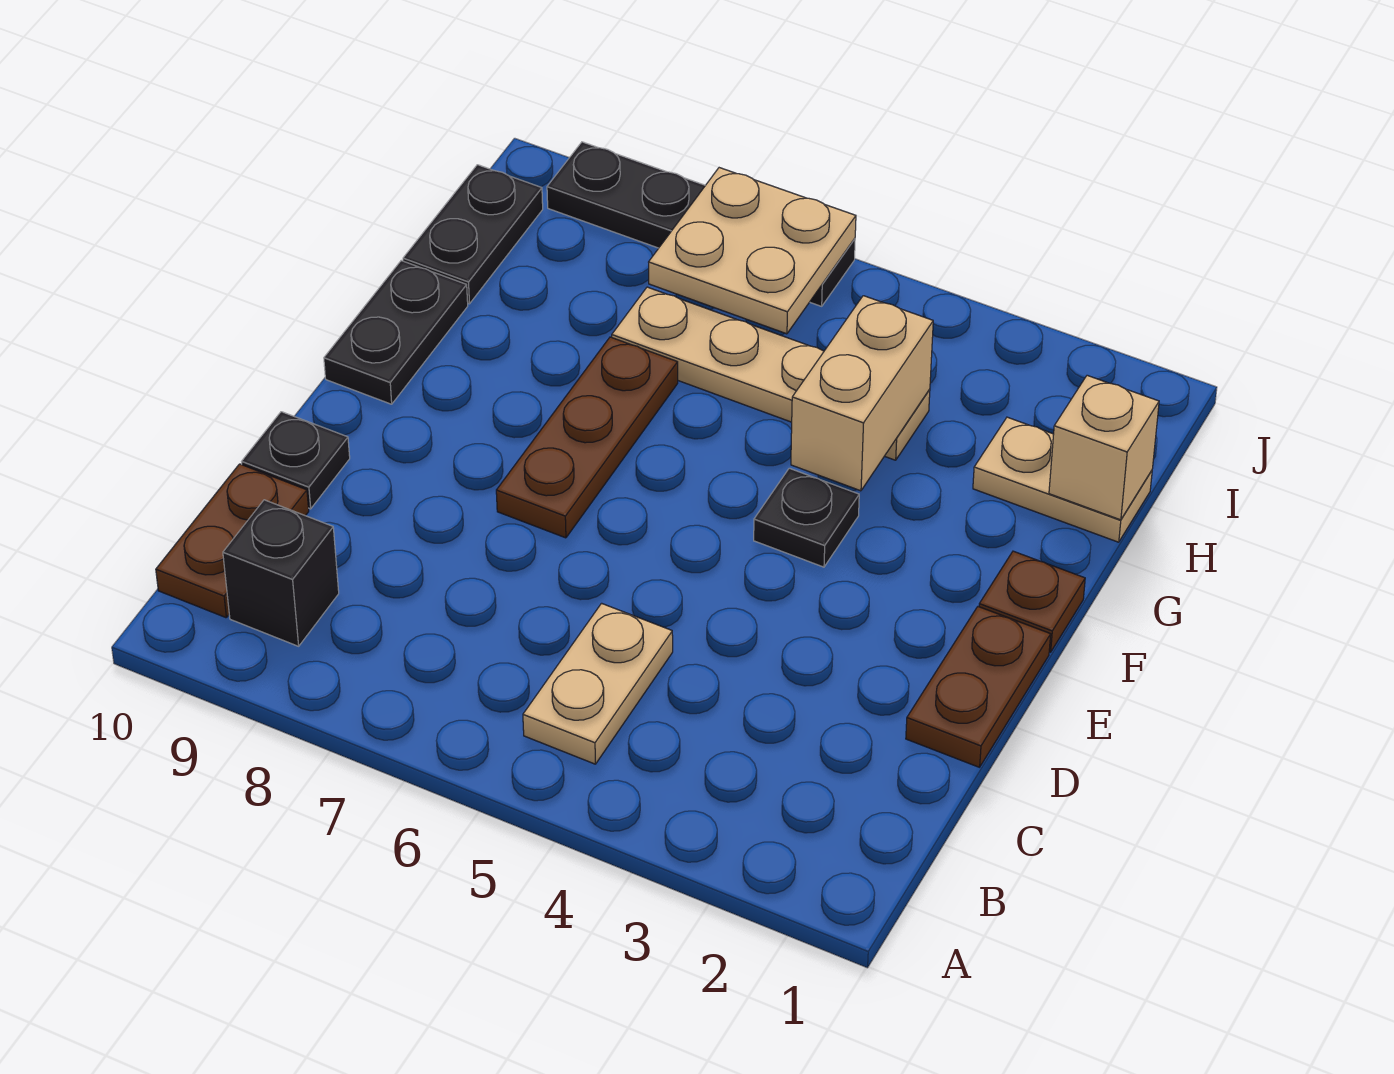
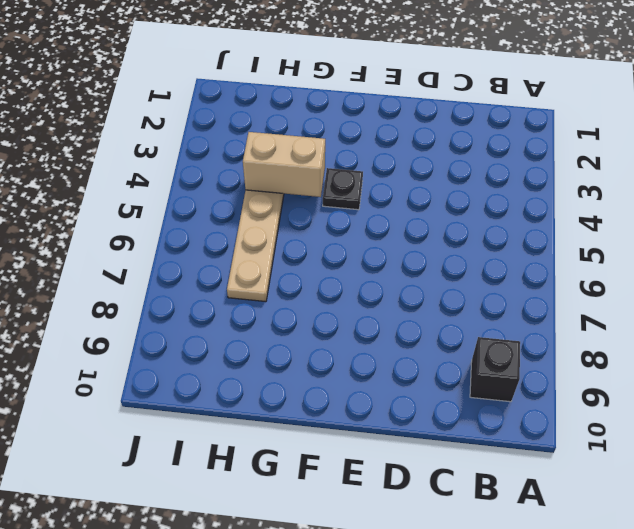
none -> tan 1x2 plate [523,603,673,764]
none -> brown 1x2 plate [156,464,309,618]
none -> brown 1x2 plate [906,607,1051,767]

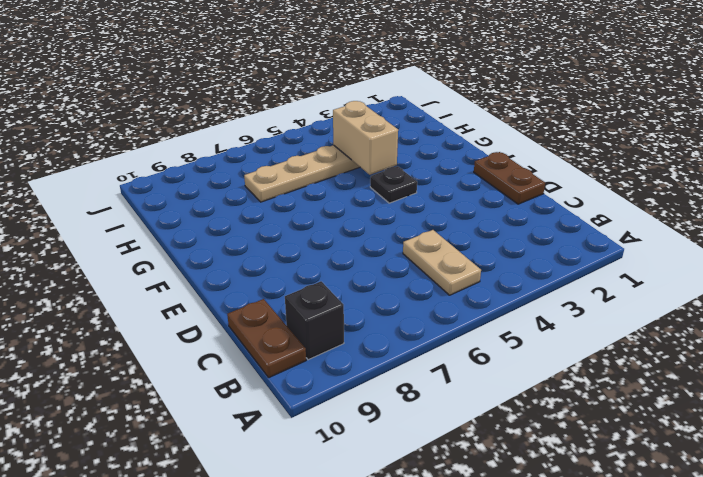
none -> black 1x1 plate [242,412,350,509]
none -> brown 1x3 plate [496,337,678,538]
none -> brown 1x1 plate [979,551,1085,652]

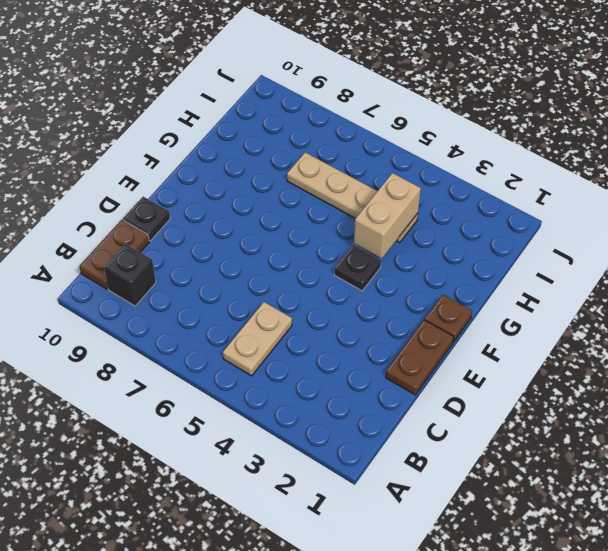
none -> brown 1x3 plate [496,337,678,538]
none -> black 1x2 plate [324,261,468,404]
none -> tan 1x2 plate [973,417,1152,542]

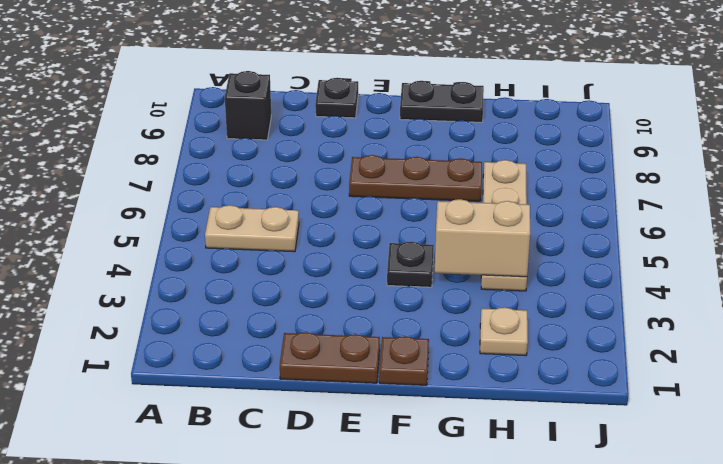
tan 1x1 plate [480,307,528,356] -> tan 1x2 plate [973,417,1152,542]
none -> brown 1x2 plate [156,464,309,618]
none -> black 1x2 plate [403,165,543,304]
none -> black 1x4 plate [547,142,855,306]

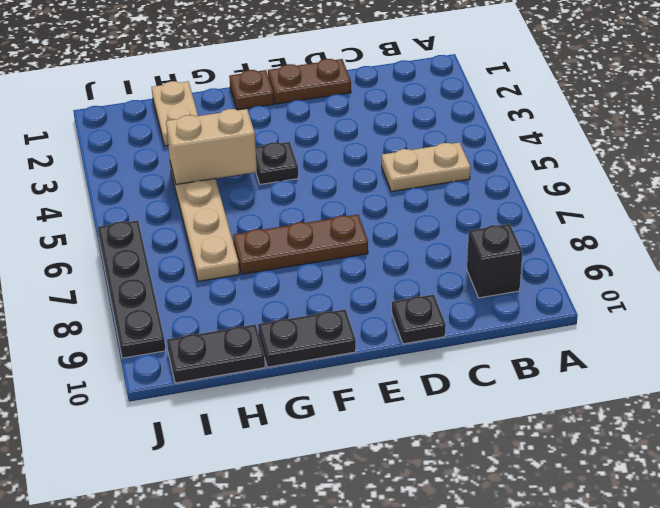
none -> brown 1x2 plate [156,464,309,618]
none -> tan 1x1 brick [1049,375,1159,520]
none -> tan 2x2 plate [649,168,856,334]

